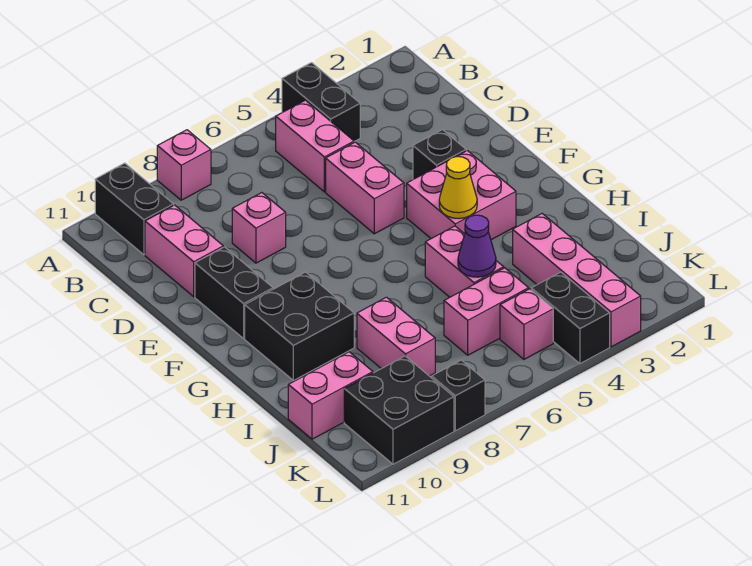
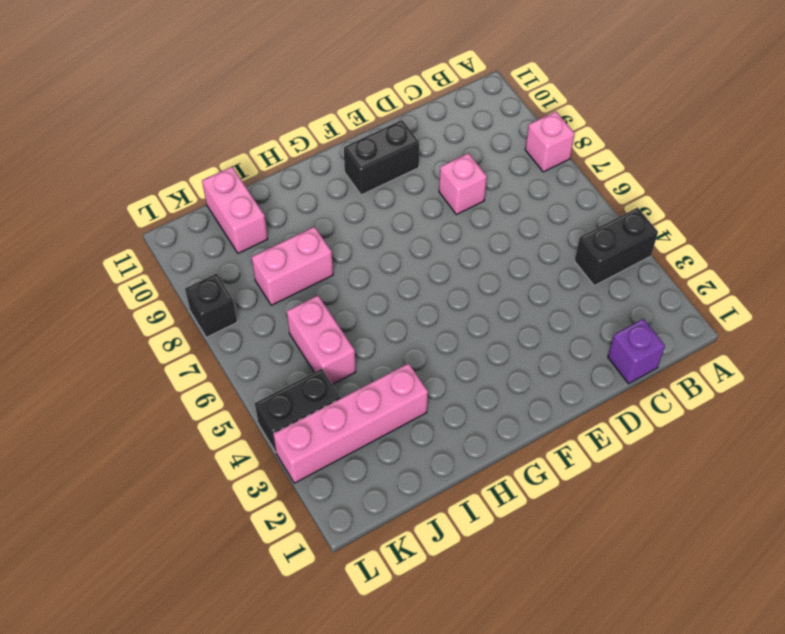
purple 1x1 brick [608,319,665,384] -> none
none -> black 1x2 brick [95,163,174,255]
none -> pink 1x2 brick [276,100,354,192]
none -> pink 1x2 brick [145,205,223,297]

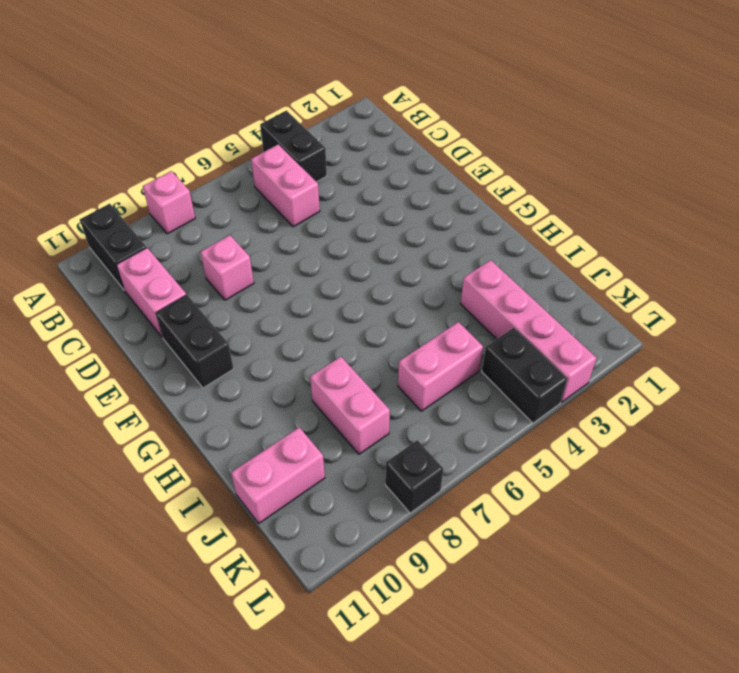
none -> pink 1x2 brick [326,142,404,234]
none -> black 1x1 brick [413,130,466,179]
none -> pink 2x2 brick [407,151,516,240]

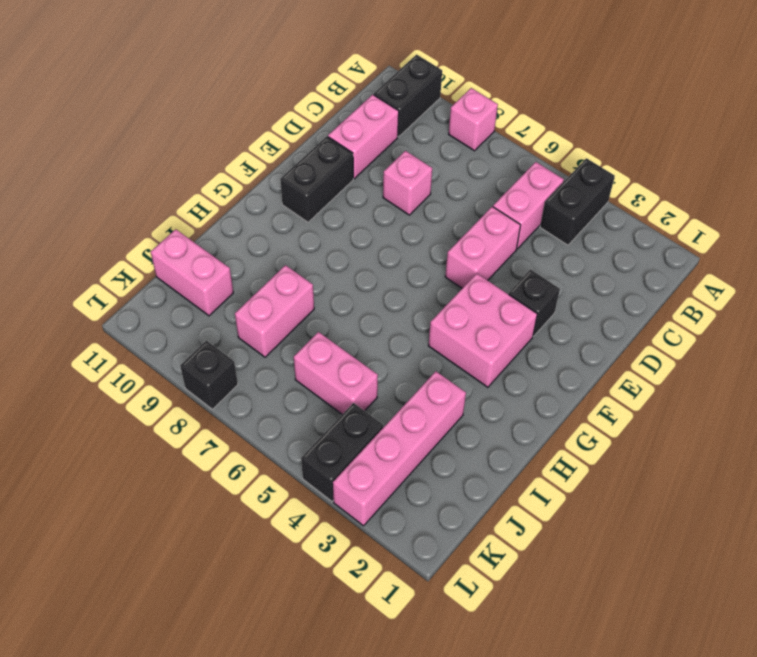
none -> black 2x2 brick [245,272,354,380]
none -> pink 1x2 brick [425,226,504,297]
none -> pink 1x1 brick [500,289,553,359]

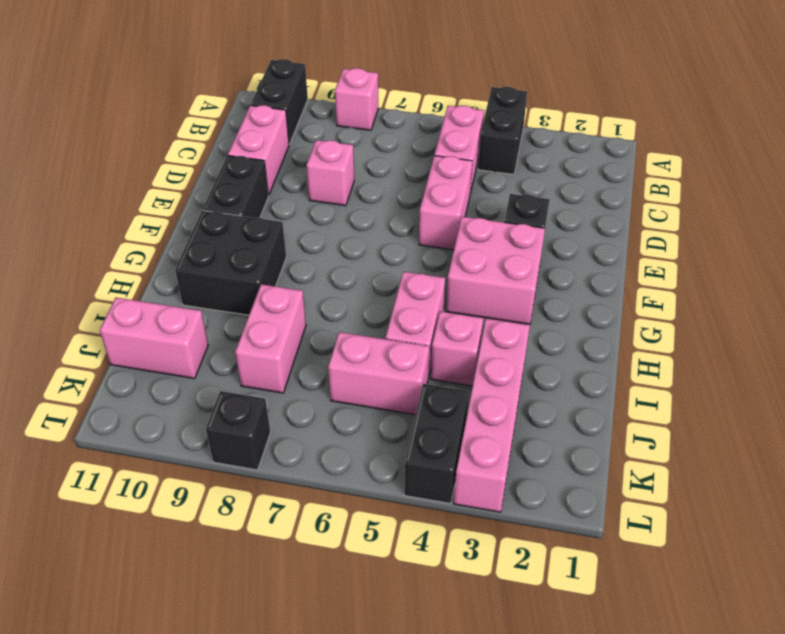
pink 1x1 brick [431,311,483,386] -> pink 1x1 brick moved to [500,289,553,359]
none -> black 2x2 brick [344,356,454,464]
none -> yellow 1x1 cone [439,157,477,218]
none -> purple 1x1 cone [458,215,496,277]

